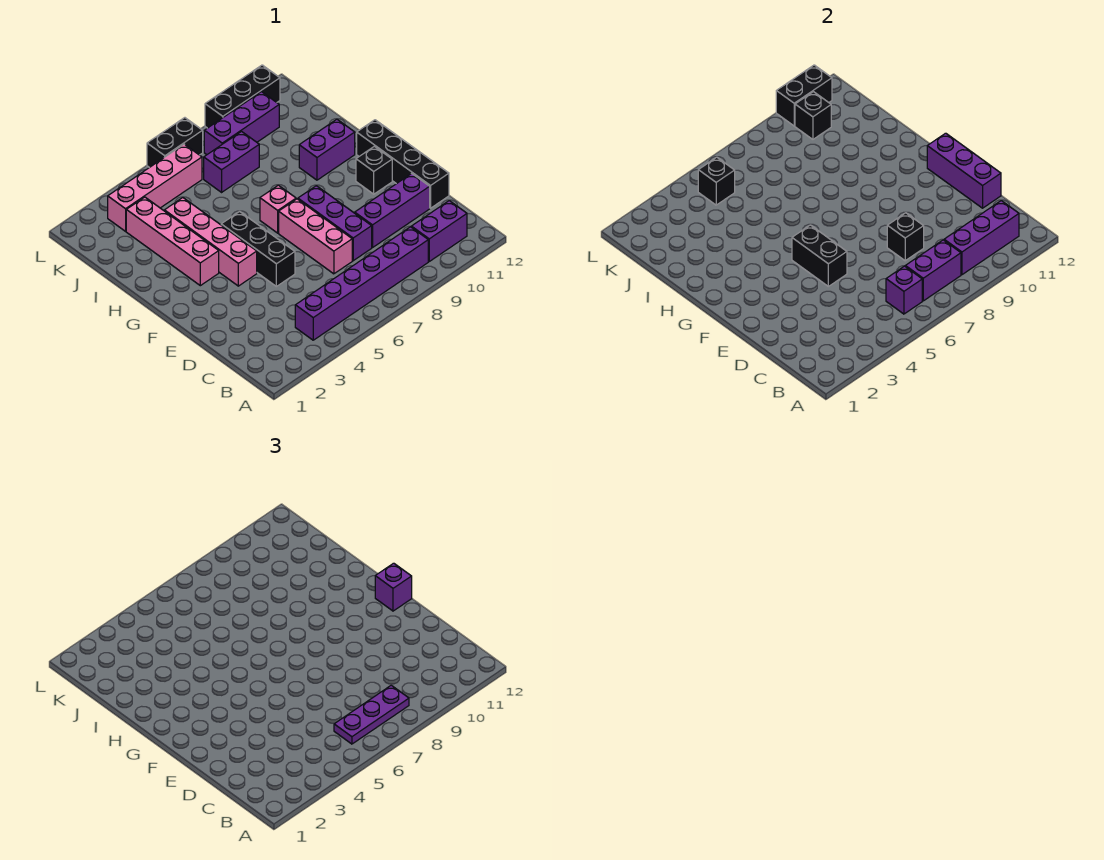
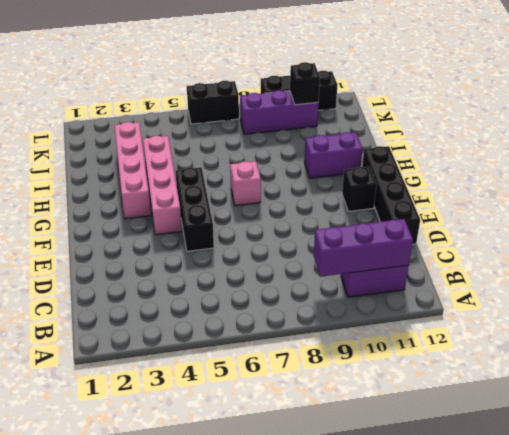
none -> purple 1x6 brick [295,227,428,340]
none -> pink 1x3 brick [279,199,352,274]
none -> purple 1x3 brick [298,186,372,261]

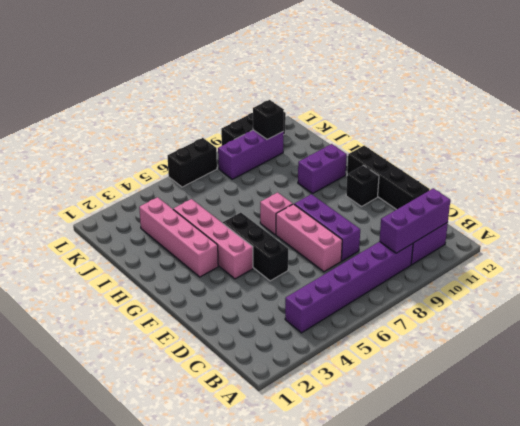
none -> purple 1x3 brick [355,174,430,248]
none -> purple 1x2 brick [204,132,259,192]
none -> pink 1x4 brick [108,144,202,231]

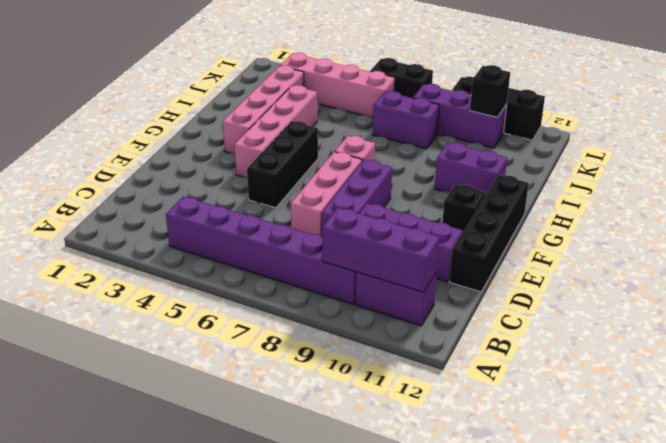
none -> purple 1x1 brick [886,266,922,314]
none -> purple 1x2 brick [905,240,961,301]
none -> black 1x1 brick [887,213,924,261]

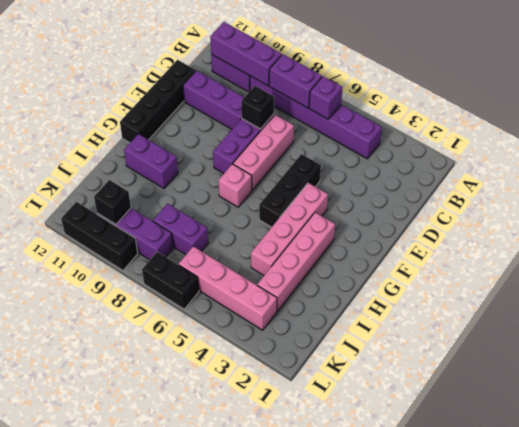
none -> black 1x1 brick [356,146,392,194]
none -> purple 1x3 brick [927,133,1001,208]
none -> black 1x2 brick [792,225,847,286]

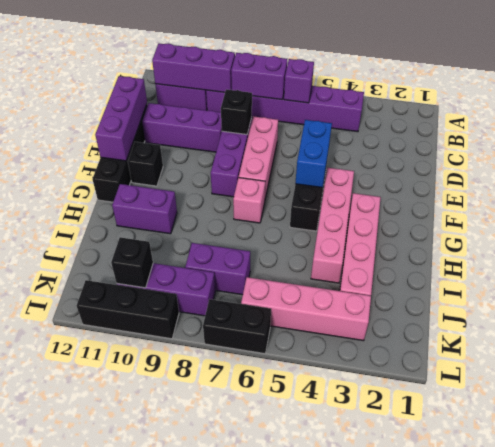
blue 1x2 brick [295,120,332,188] -> black 1x2 brick [792,225,847,286]
none -> black 1x1 brick [698,157,735,205]
none -> black 1x2 brick [776,65,832,126]
none -> purple 1x3 plate [334,685,409,744]

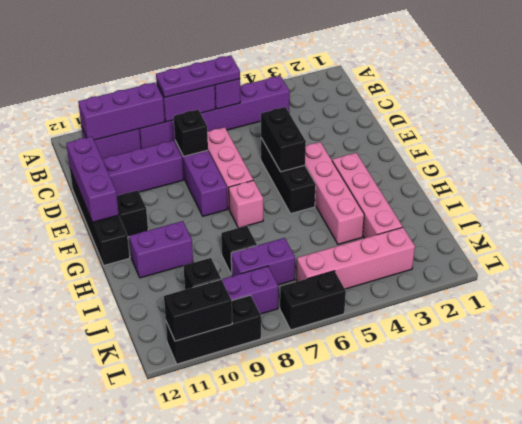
black 1x1 brick [221,226,257,275] -> black 1x1 brick moved to [698,157,735,205]
none -> purple 1x1 brick [375,563,412,611]

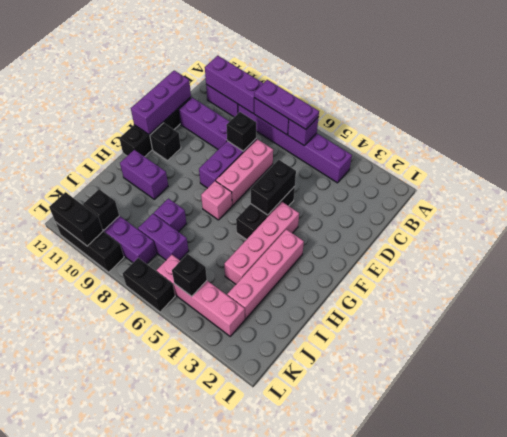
purple 1x1 brick [154,199,187,232] -> purple 1x1 brick moved to [375,563,412,611]

